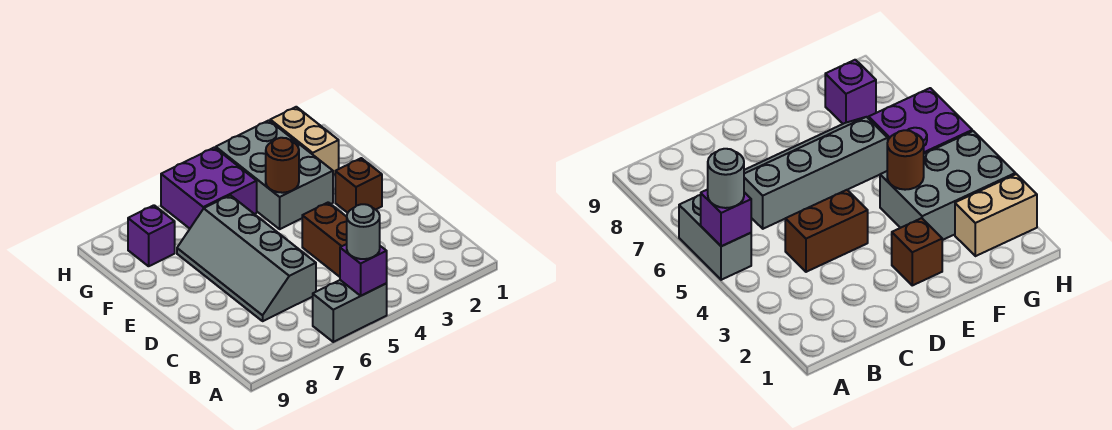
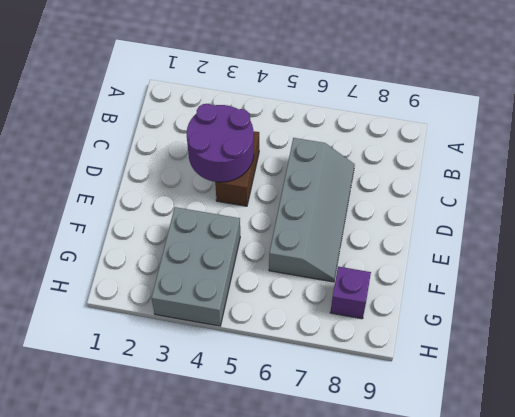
purple 2x2 round brick [187,104,254,182] -> none
none -> grey 1x2 brick [313,280,387,342]
none -> brown 1x1 brick [335,158,382,213]

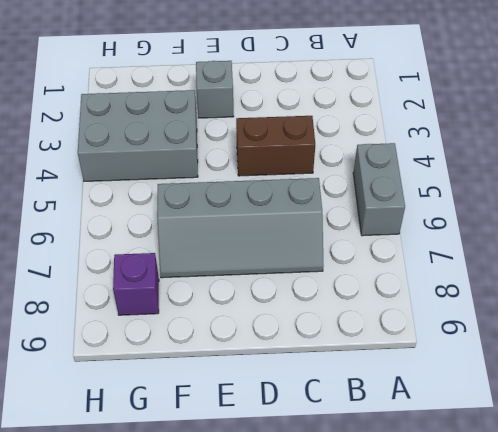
grey 1x1 brick [196,61,234,118] -> brown 1x1 brick [335,158,382,213]
none -> tan 1x2 brick [270,107,339,175]
none -> purple 2x2 brick [161,147,257,229]

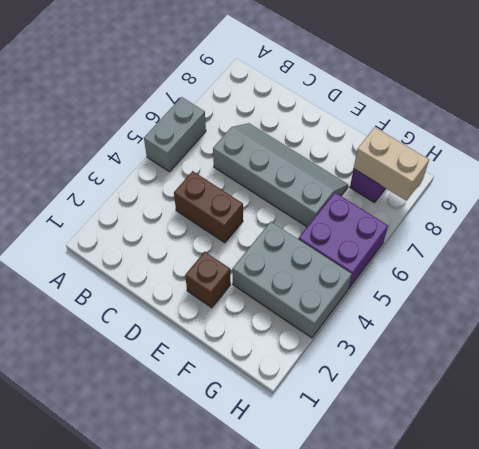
tan 1x2 brick [354,127,429,201] -> tan 1x2 brick moved to [270,107,339,175]
none -> purple 1x1 brick [340,244,387,296]
none -> brown 1x1 round brick [266,138,299,193]

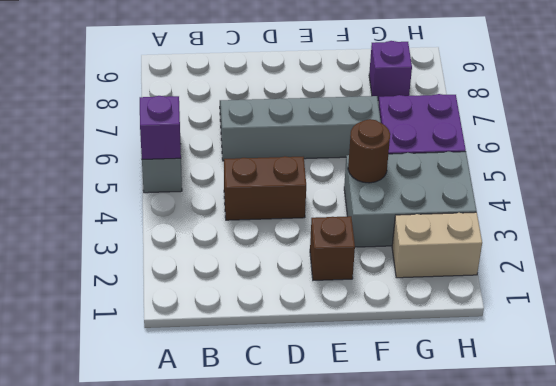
none -> grey 1x1 round brick [347,204,380,259]

